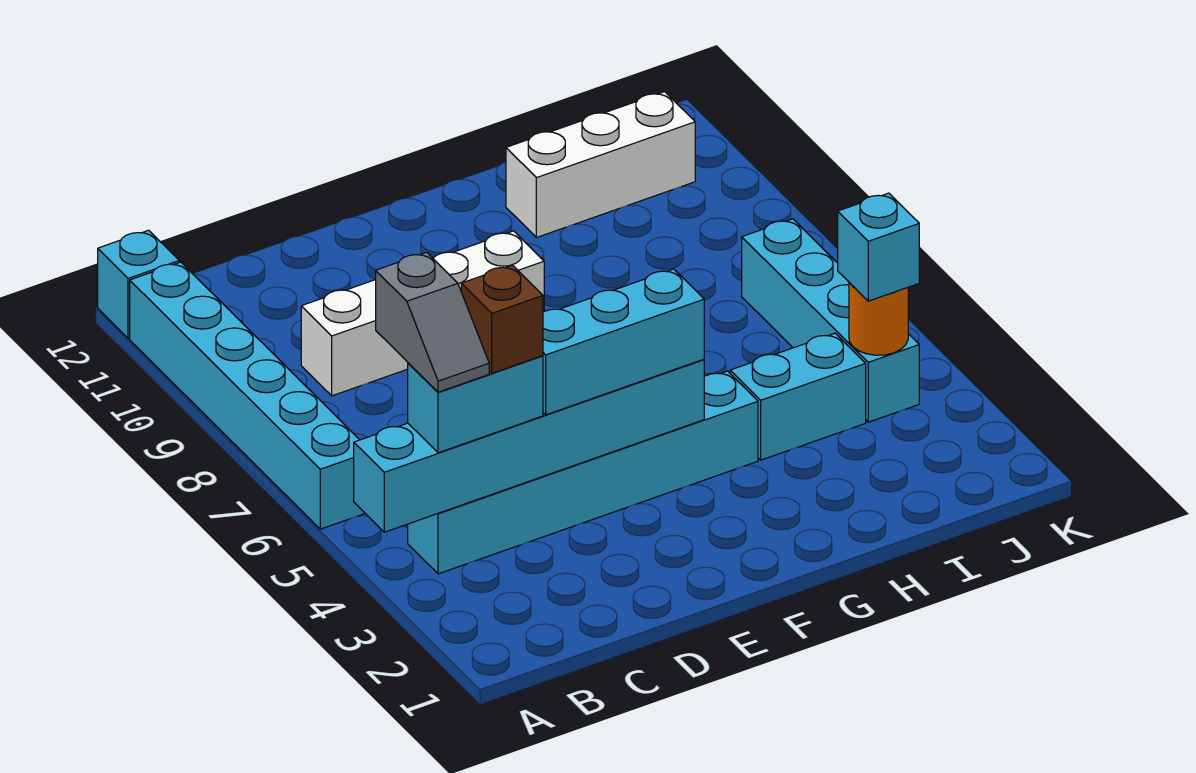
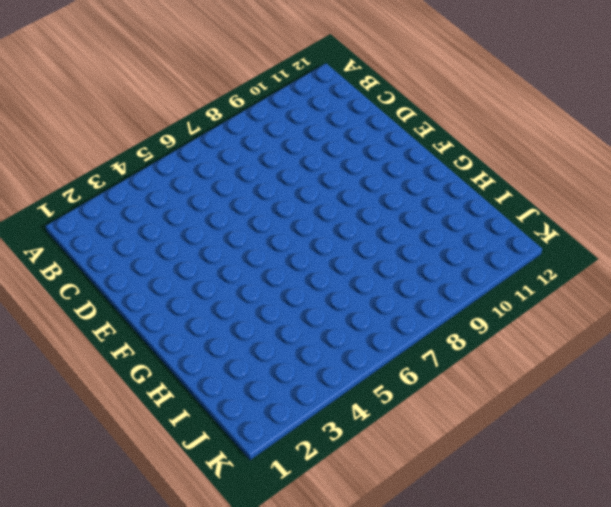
none -> cyan 1x6 brick [130,262,365,529]
none -> cyan 1x1 brick [98,230,179,338]
none -> cyan 1x6 brick [408,371,758,574]

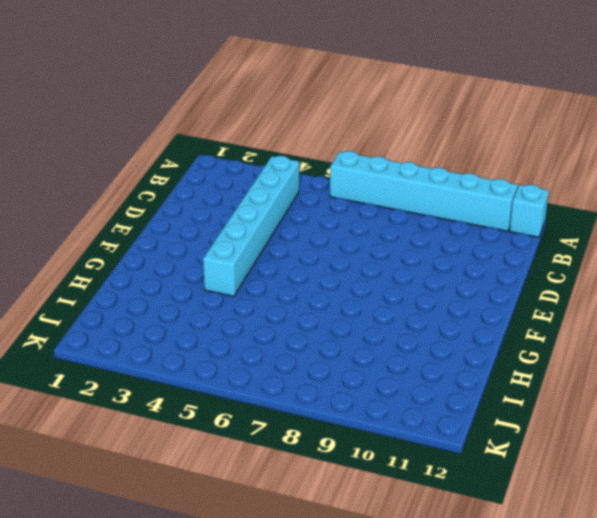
none -> white 1x4 brick [301,231,544,396]
none -> cyan 1x2 brick [730,333,866,460]
none -> white 1x3 brick [506,92,695,238]

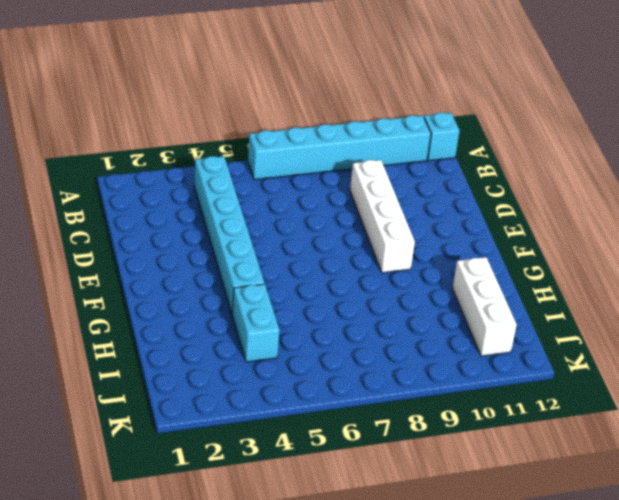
none -> cyan 1x4 brick [742,219,919,422]
none -> cyan 1x6 brick [354,359,704,532]
none -> orange 1x1 round brick [849,283,908,355]

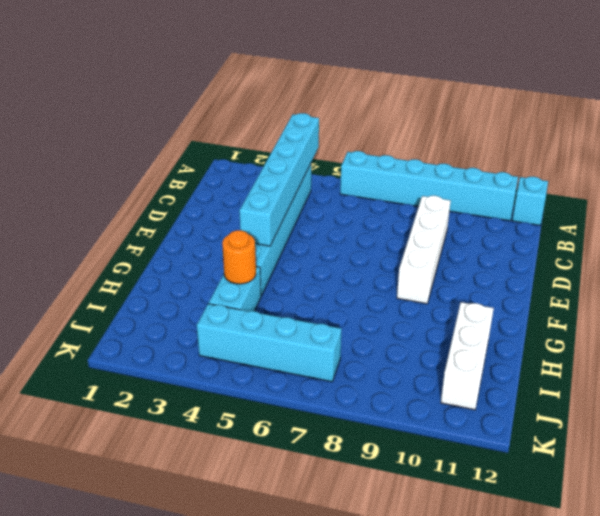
orange 1x1 round brick [222,230,256,284] -> orange 1x1 round brick moved to [849,283,908,355]
none -> cyan 1x2 brick [408,356,543,453]
none -> cyan 1x3 brick [543,269,704,415]
none -> cyan 1x1 brick [838,193,919,301]

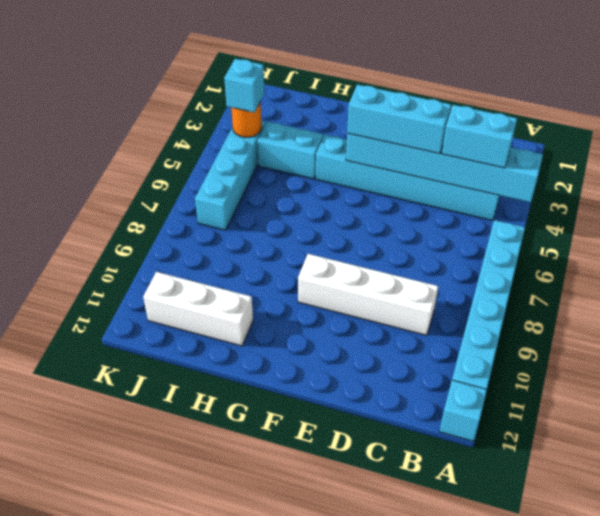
none -> grey 1x2 slope [376,252,489,392]
none -> brown 1x1 brick [461,265,543,373]

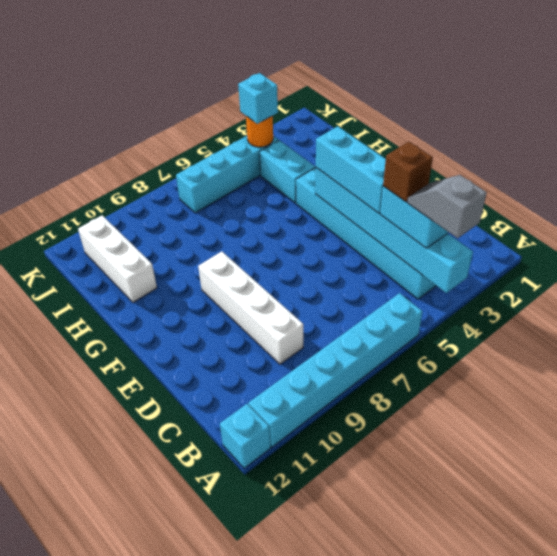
grey 1x2 slope [407,175,487,238] -> grey 1x2 slope turned to [376,252,489,392]

